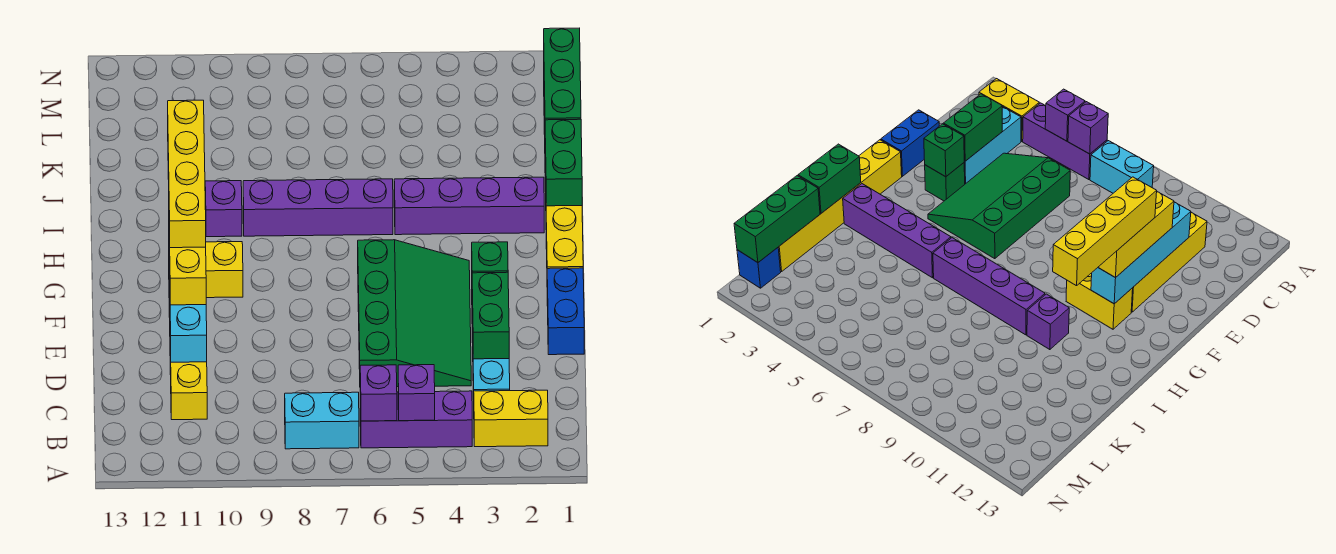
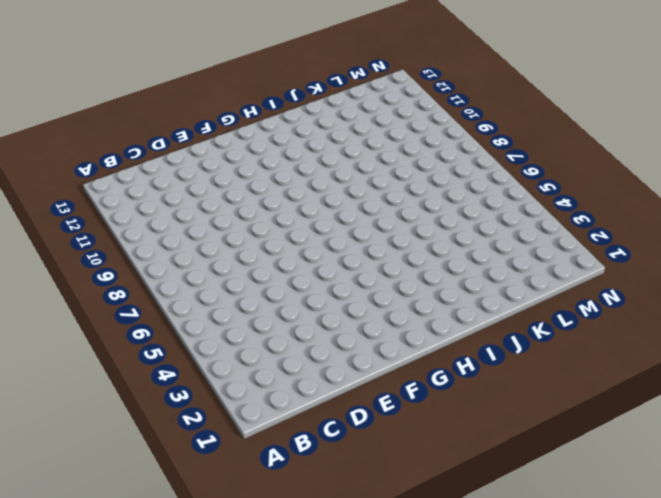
none -> yellow 1x2 brick [474,390,548,447]
none -> purple 1x3 brick [360,391,472,448]
none -> cyan 1x2 brick [285,392,359,449]

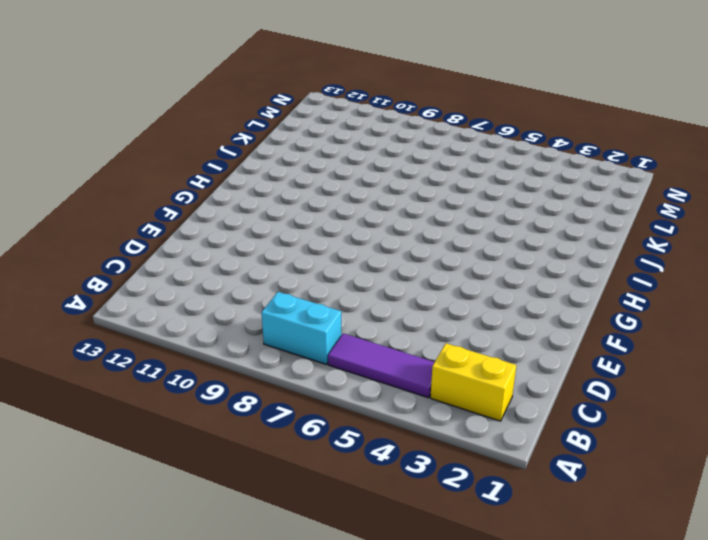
purple 1x3 tile [328,333,435,398] -> purple 1x3 brick [360,391,472,448]
none -> cyan 1x3 brick [472,317,510,400]
none -> yellow 1x4 brick [169,291,207,420]
none -> green 3x4 slope [358,240,471,387]

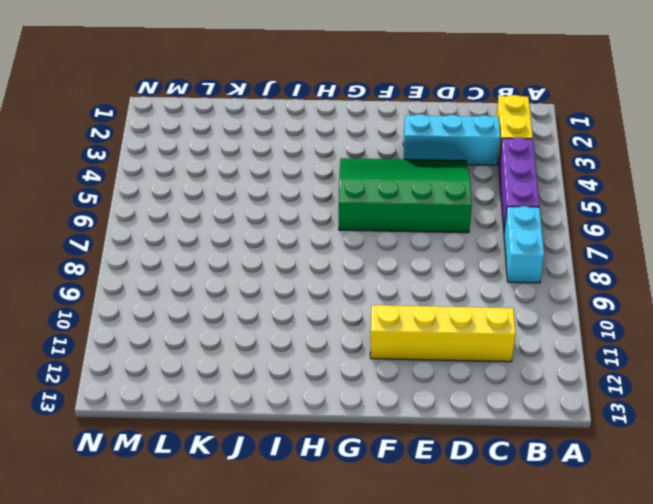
none -> blue 1x2 brick [547,268,584,355]
none -> green 1x1 brick [925,163,965,201]
none -> yellow 1x6 brick [544,108,583,269]

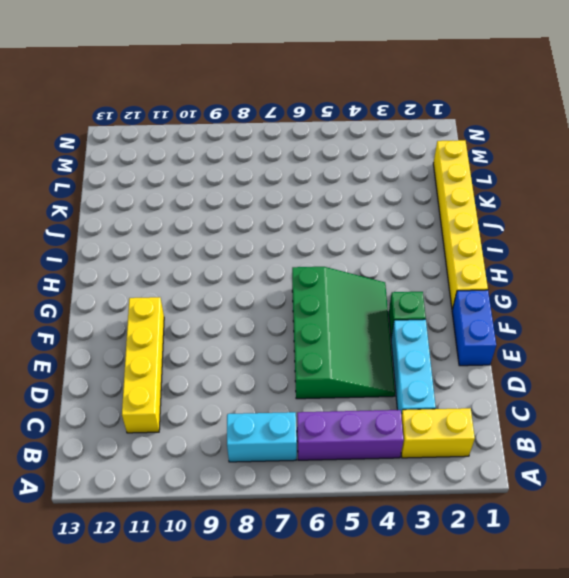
none -> yellow 1x2 brick [206,242,243,298]
none -> purple 1x4 brick [394,177,544,235]
none -> purple 1x4 brick [243,179,393,236]

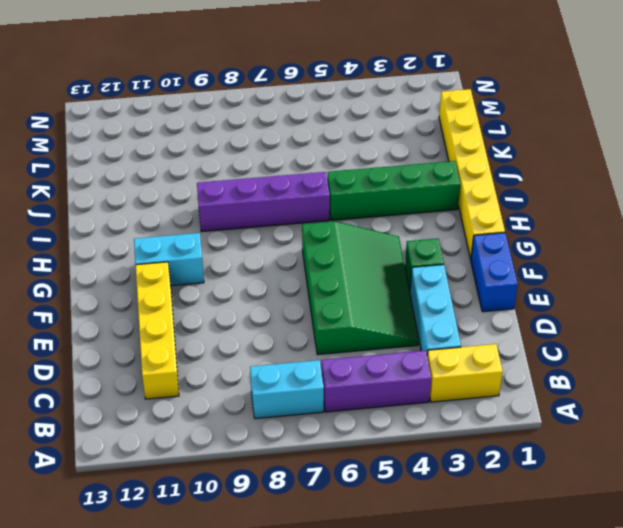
cyan 1x2 brick [134,233,204,286] -> yellow 1x2 brick [206,242,243,298]
green 1x4 brick [327,161,460,220] -> purple 1x4 brick [394,177,544,235]
none -> purple 1x1 brick [205,181,242,237]
none -> blue 1x1 brick [737,248,781,288]
none -> purple 1x1 brick [398,365,435,421]

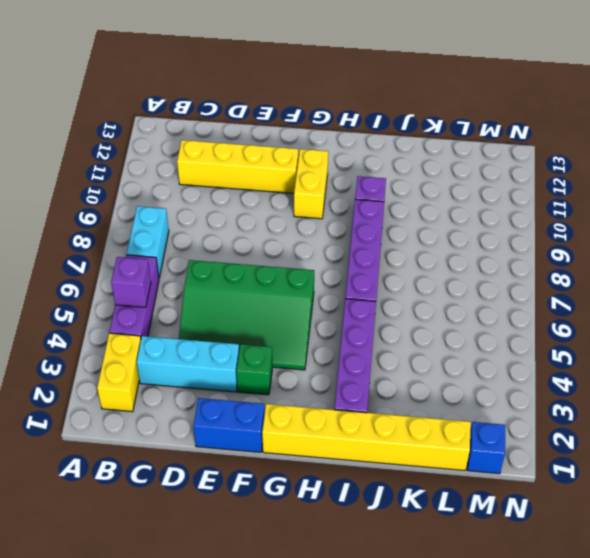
none -> purple 1x1 brick [360,365,397,421]
none -> green 1x2 brick [472,272,509,359]
none -> cyan 1x4 brick [169,264,207,362]

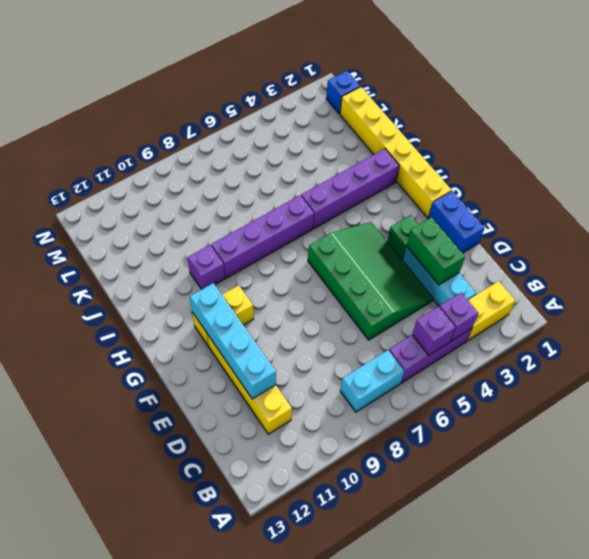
purple 1x1 brick [440,293,478,341] -> purple 1x1 brick moved to [360,365,397,421]
none -> green 1x1 brick [472,242,508,273]
none -> green 1x2 brick [545,119,582,206]
none -> green 1x3 brick [544,28,581,120]

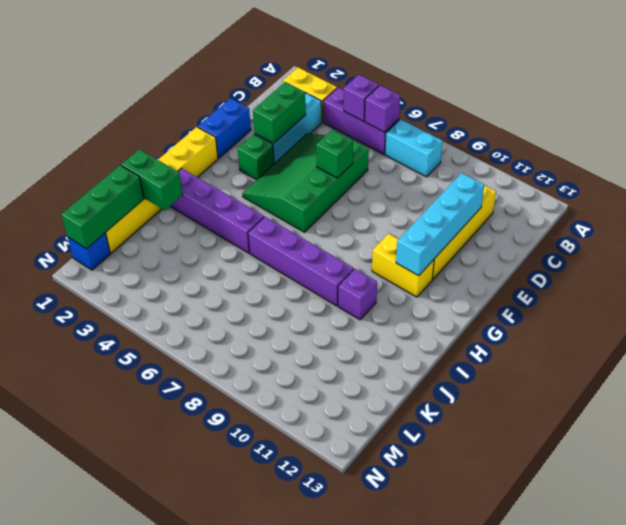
green 1x1 brick [316,130,353,178] -> green 1x1 brick moved to [472,242,508,273]
green 1x2 brick [121,149,183,210] -> green 1x2 brick turned to [545,119,582,206]
none -> yellow 1x3 brick [169,237,206,305]
none -> yellow 1x4 brick [168,100,206,248]

